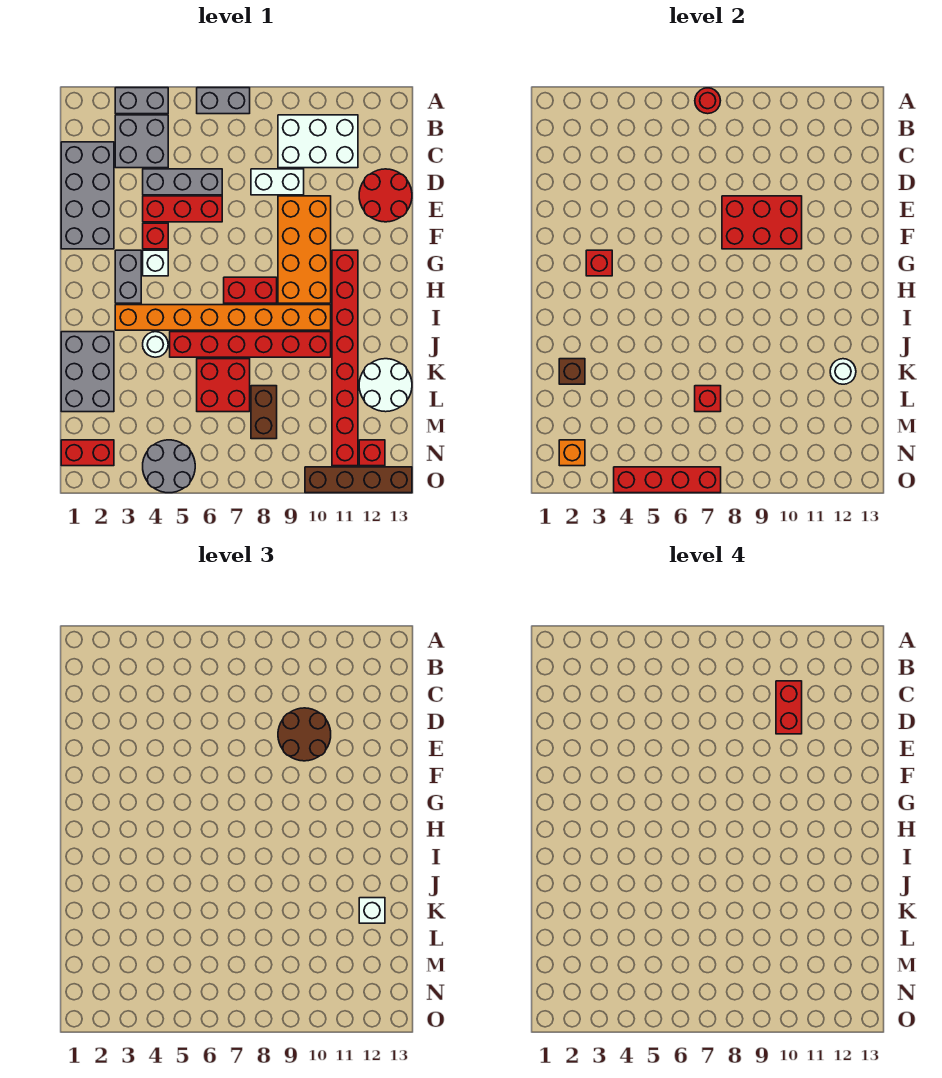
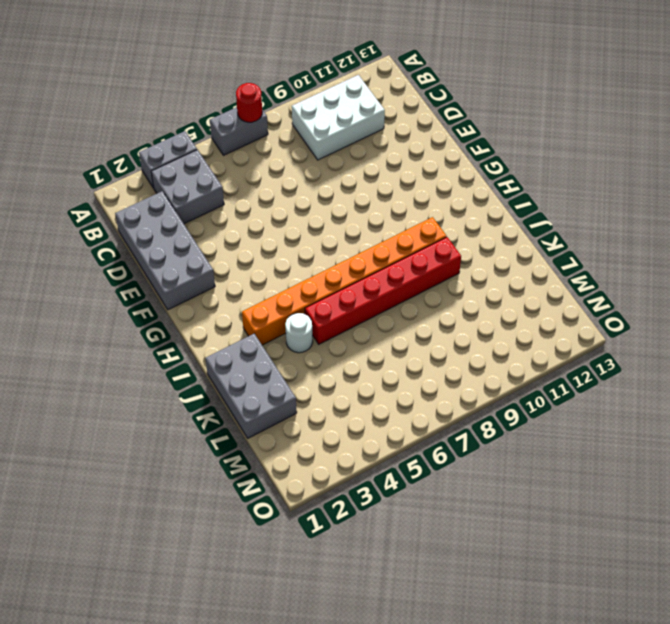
none -> grey 1x3 brick [143,169,222,195]
none -> white 1x2 brick [251,169,304,195]
none -> red 2x2 round brick [359,169,412,222]
none -> red 1x3 brick [143,196,222,222]

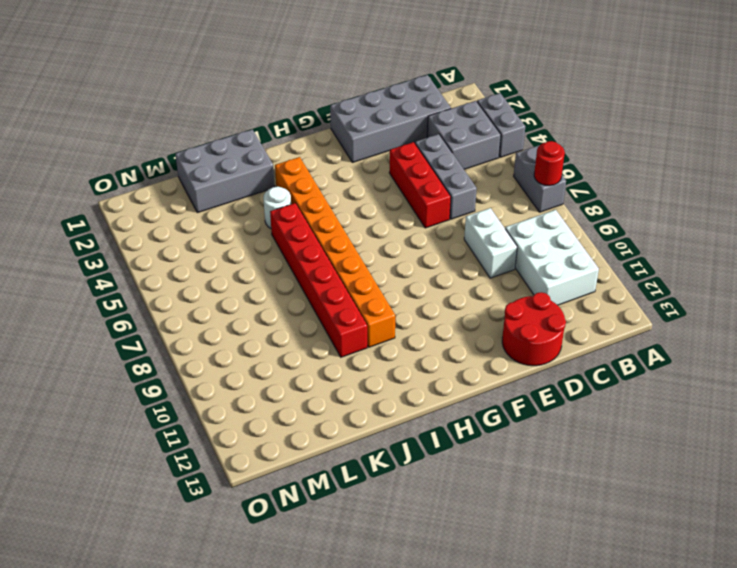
none -> orange 2x4 brick [278,196,331,303]
none -> red 1x1 brick [143,223,168,249]
none -> grey 1x2 brick [115,250,141,303]
none -> white 1x1 brick [143,250,168,276]

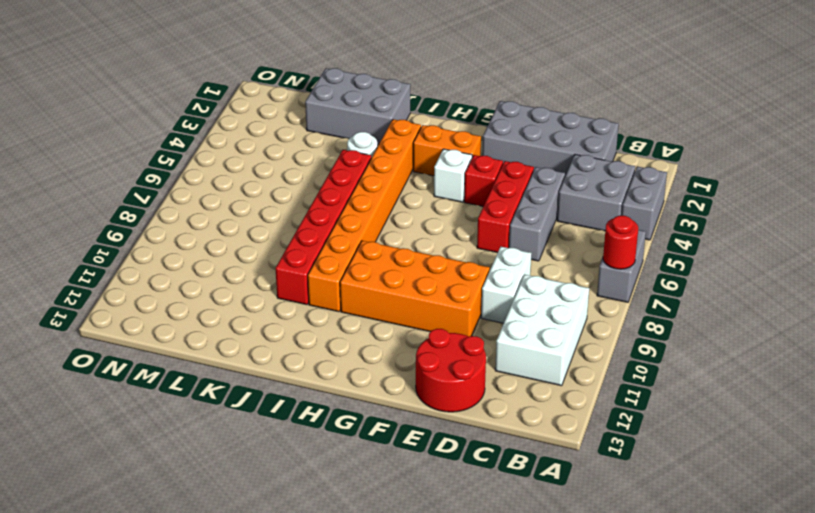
orange 1x2 brick [413,125,481,176] -> grey 1x2 brick [115,250,141,303]
none -> red 1x8 brick [332,250,358,466]
none -> red 1x2 brick [224,277,277,303]
none -> red 2x2 brick [197,359,250,412]
none -> white 2x2 round brick [359,359,412,412]

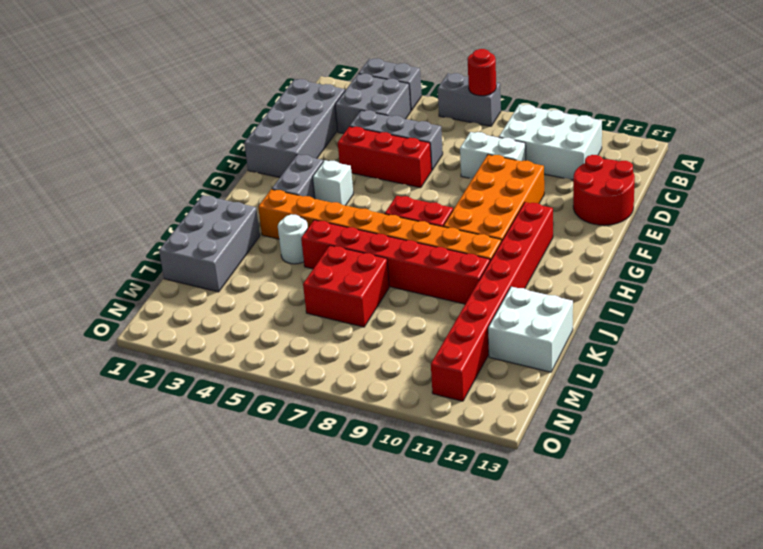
white 2x2 brick [488,287,573,372] -> white 2x2 round brick [359,359,412,412]
none -> red 1x1 brick [143,223,168,249]
none -> brown 1x2 brick [251,386,277,439]
none -> red 1x2 brick [61,440,114,466]
none -> grey 2x2 round brick [143,440,195,493]

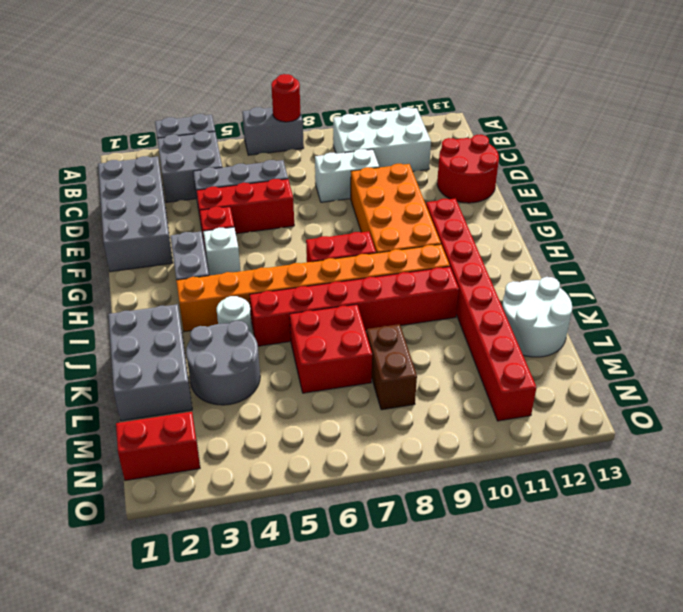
grey 2x2 round brick [186,321,260,405] -> grey 2x2 round brick moved to [143,440,195,493]
none -> red 1x1 brick [359,440,385,466]
none -> brown 1x4 brick [305,467,412,493]
none -> red 2x3 brick [722,196,802,249]
none -> red 1x1 brick [586,250,612,276]

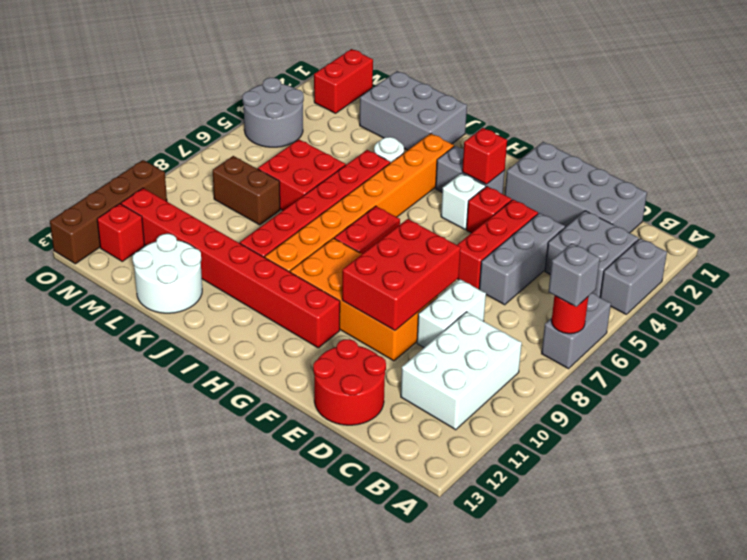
grey 1x1 brick [548,243,600,307] -> none
none -> brown 1x1 brick [559,359,585,384]
none -> white 1x1 round brick [830,359,856,384]
none -> red 1x1 brick [695,386,721,412]
none -> orange 1x1 brick [559,440,585,466]

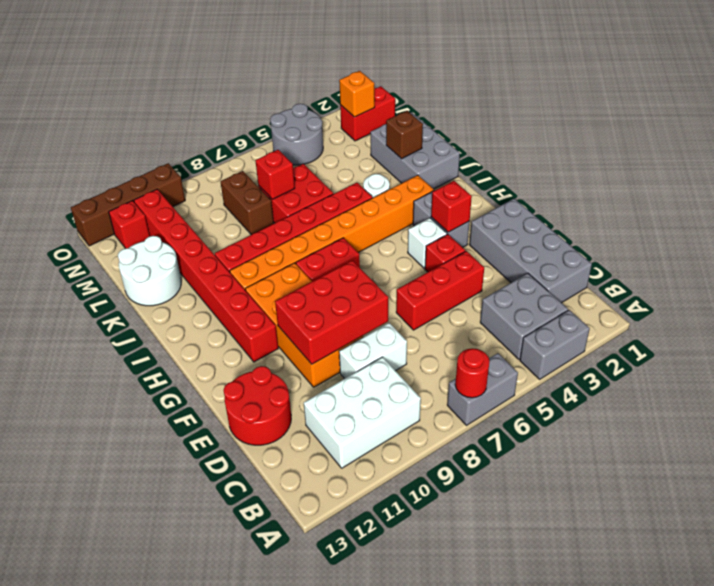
none -> grey 1x3 brick [143,169,222,195]
none -> white 1x1 round brick [830,359,856,384]
none -> red 1x4 brick [614,467,721,493]
none -> brown 2x2 round brick [278,708,331,761]

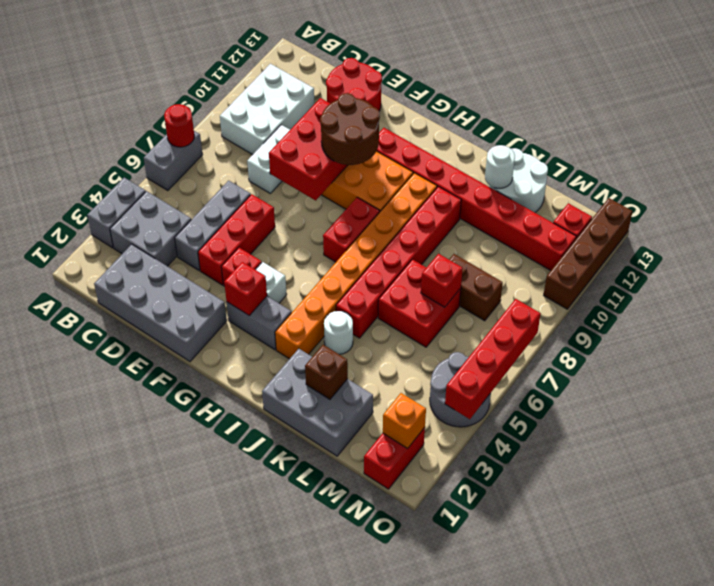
brown 2x2 round brick [320,93,380,165] -> brown 2x2 round brick moved to [278,708,331,761]
none -> white 1x1 brick [359,898,385,923]
none -> red 1x2 brick [776,681,802,734]

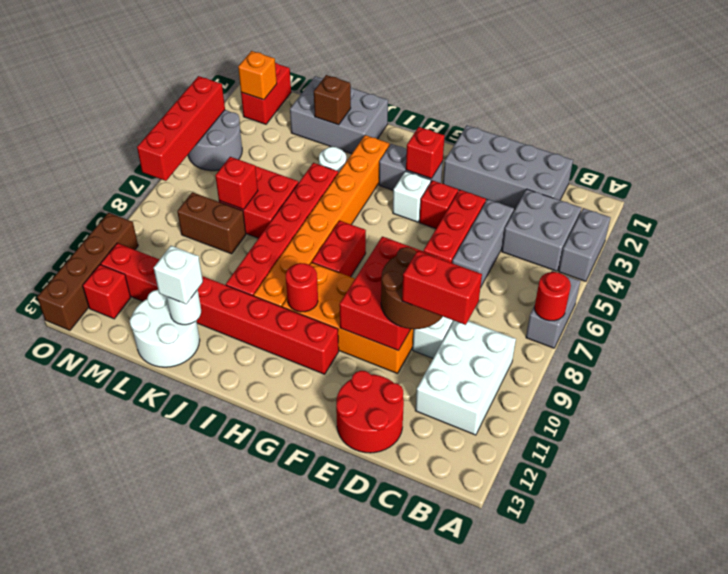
red 1x1 round brick [286,263,318,312] -> none

